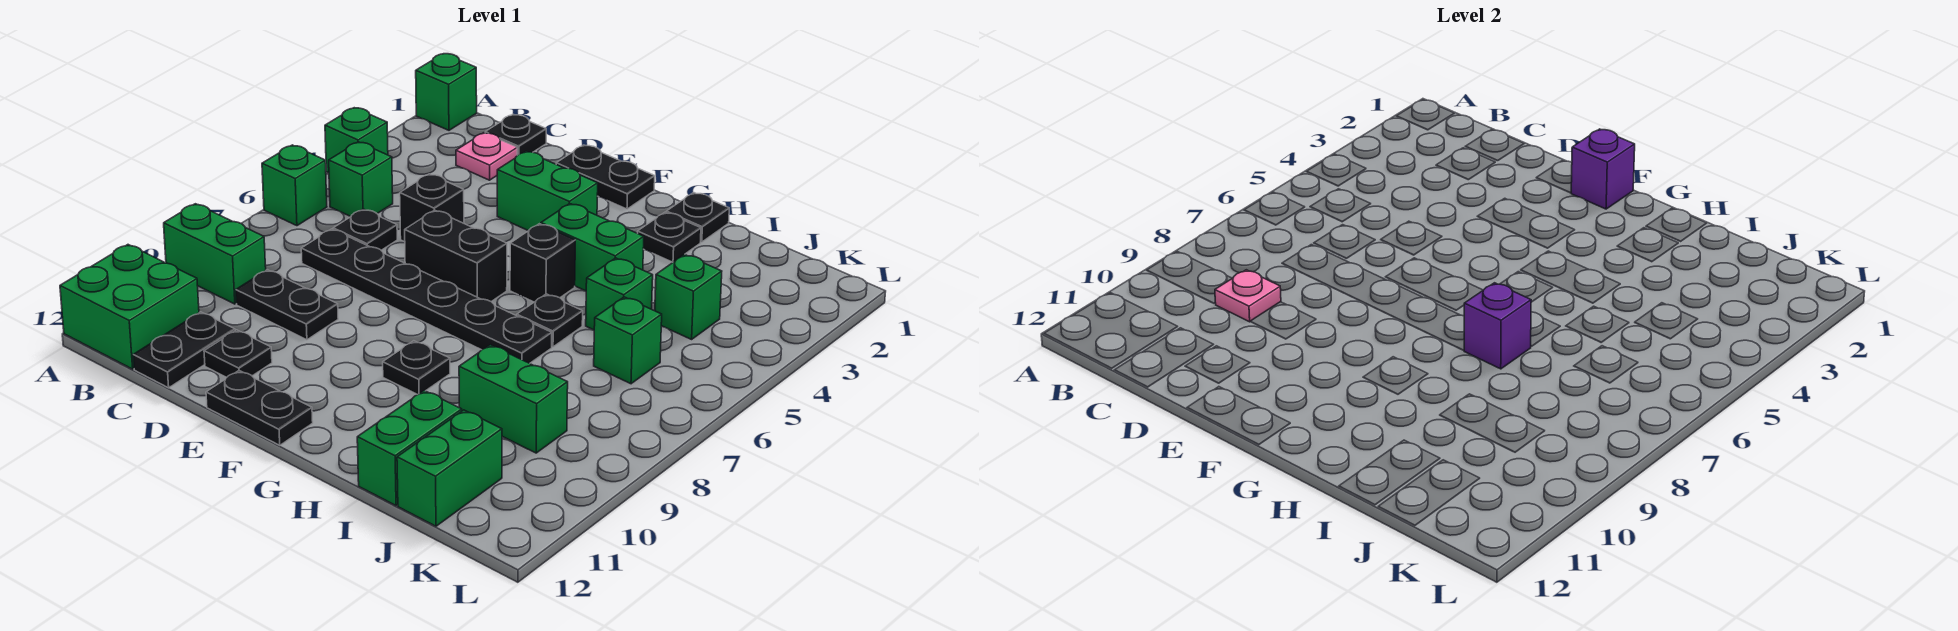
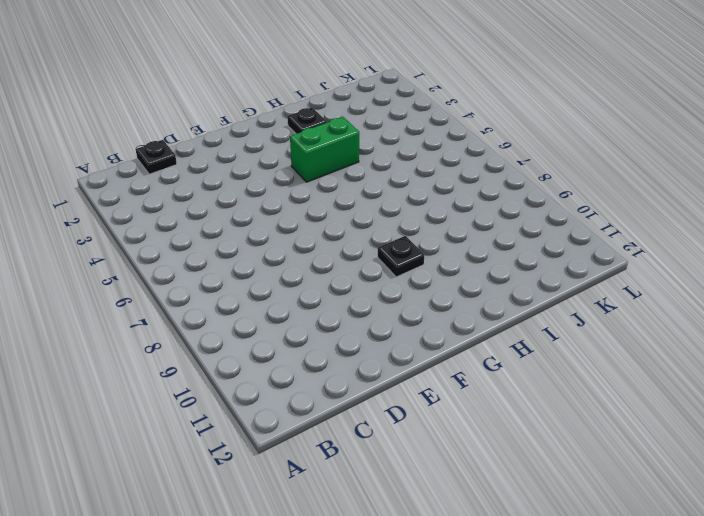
none -> green 1x1 brick [416,54,477,130]
none -> green 1x1 brick [325,108,388,173]
none -> green 1x1 brick [262,145,327,226]
none -> green 1x2 brick [164,204,266,304]

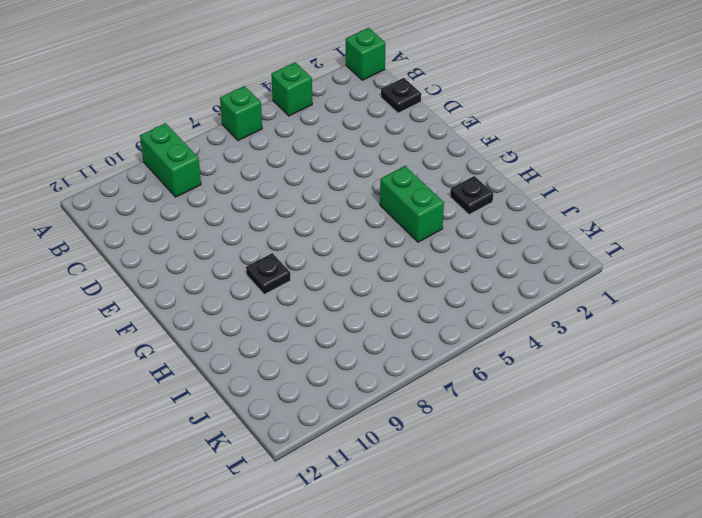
none -> green 2x2 brick [60,245,199,369]
none -> green 1x1 brick [329,142,393,217]
none -> pink 1x1 plate [456,133,517,180]
none -> black 1x1 plate [333,209,397,250]

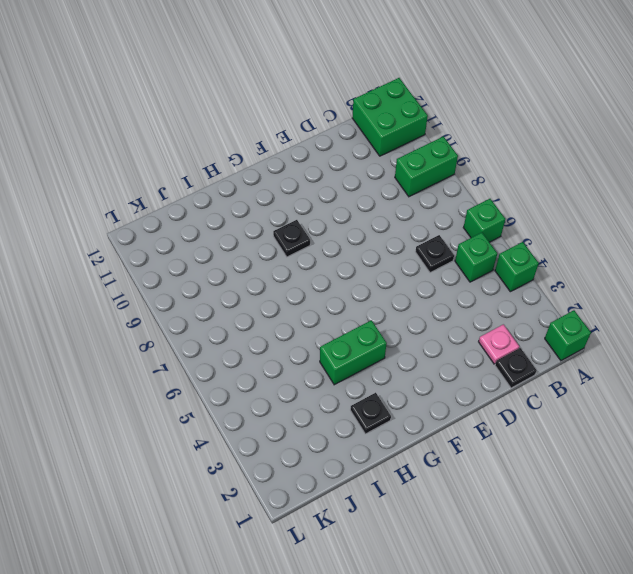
none -> black 1x6 plate [301,229,552,363]
none -> black 1x2 plate [236,270,338,340]
none -> black 1x2 plate [133,312,235,388]
none -> black 1x1 brick [400,174,464,242]

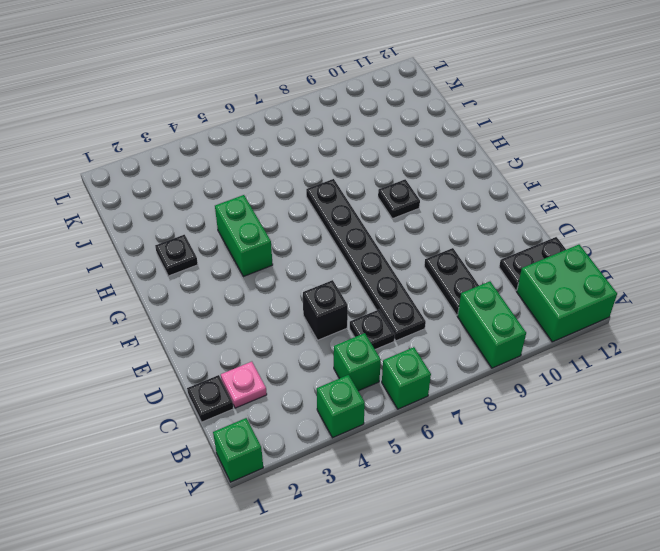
none -> black 1x1 plate [204,330,272,377]
none -> black 1x2 plate [556,145,655,209]
none -> green 1x2 brick [497,151,598,231]
none -> black 1x2 brick [405,210,507,302]

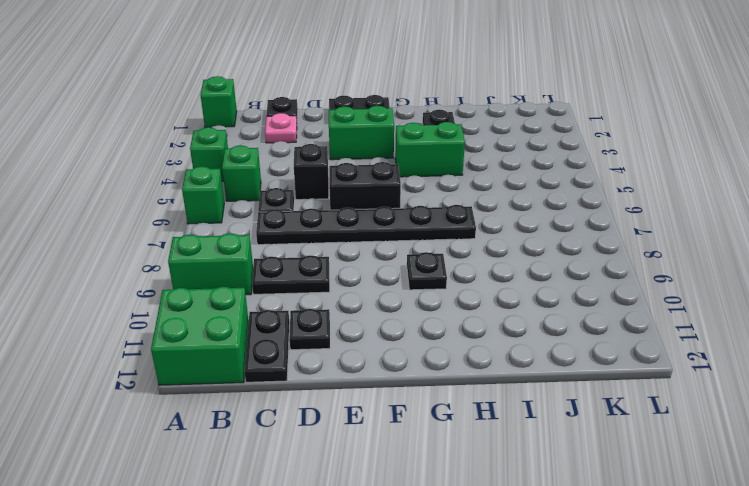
none -> black 1x2 plate [206,371,313,445]
none -> black 1x1 brick [510,224,575,302]
none -> black 1x1 plate [666,193,729,242]
none -> black 1x1 plate [517,294,583,347]

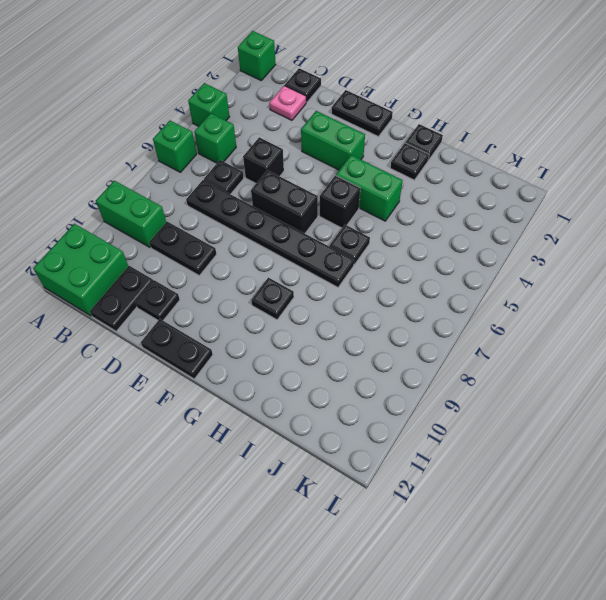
none -> green 1x1 brick [586,258,653,330]
none -> green 1x2 brick [459,345,568,453]
none -> green 1x2 brick [357,391,462,506]
none -> green 1x1 brick [655,254,722,339]

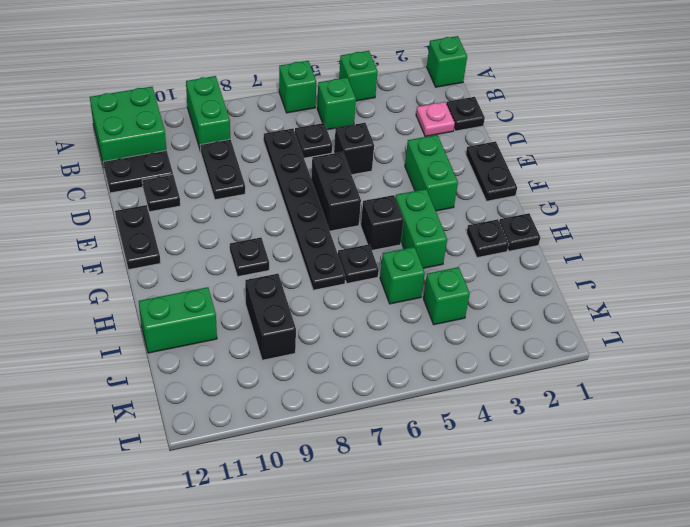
black 1x2 brick [245,274,296,360] -> green 1x2 brick [459,345,568,453]
none -> green 1x1 brick [594,297,662,384]
none -> green 1x2 brick [397,410,502,526]
none -> pink 1x1 plate [1215,270,1281,322]
none -> purple 1x1 brick [1571,129,1635,209]

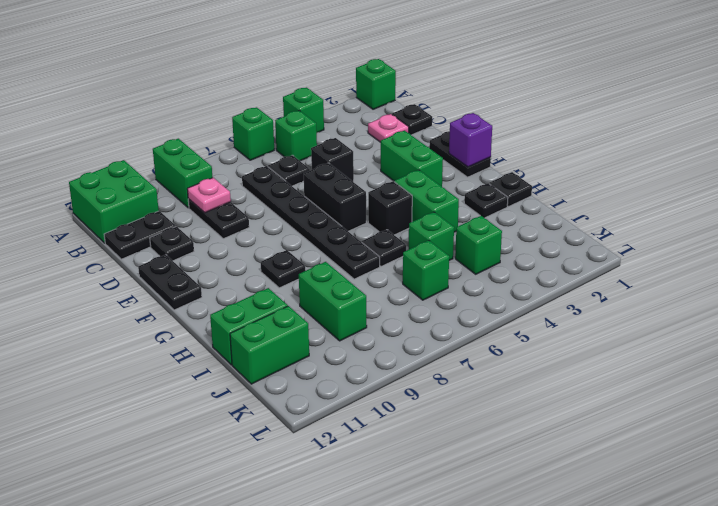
none -> purple 1x1 brick [1464,283,1531,369]

